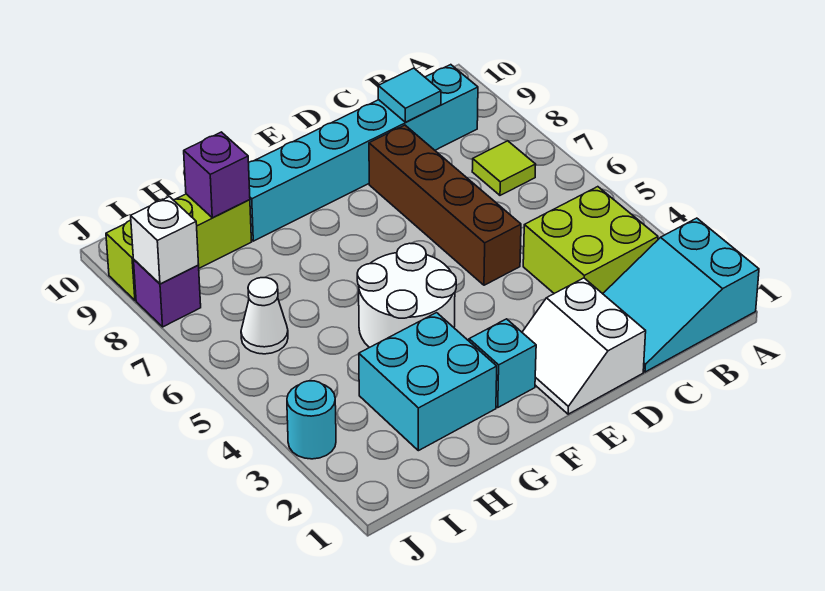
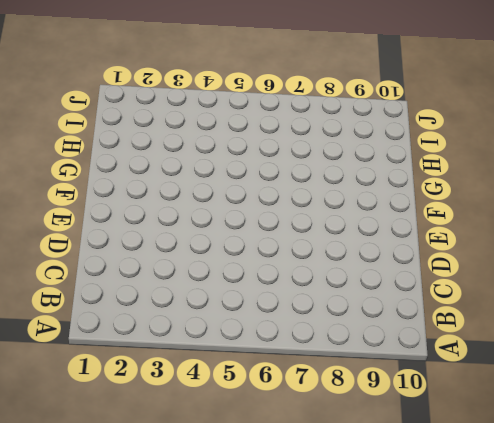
none -> cyan 2x3 slope [603,218,759,372]
none -> lime 2x2 brick [523,187,658,294]
none -> lime 1x1 tile [472,141,536,195]

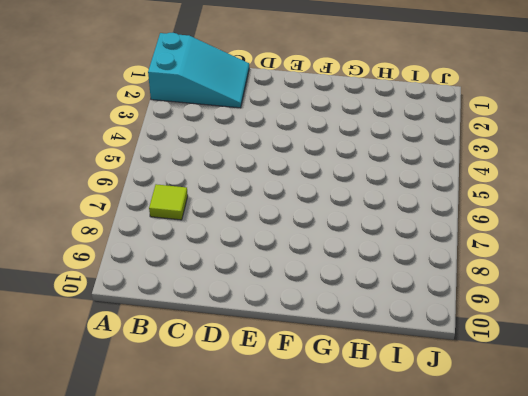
none -> lime 2x2 brick [523,187,658,294]
none -> cyan 1x6 brick [249,65,478,241]
none -> white 2x2 slope [522,278,646,414]

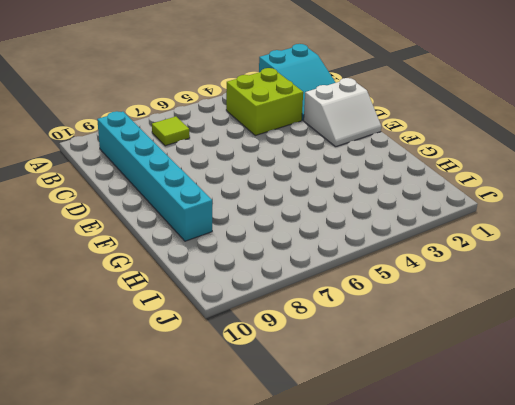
none -> brown 1x4 brick [369,125,521,285]
none -> cyan 1x1 brick [469,319,536,407]
none -> white 2x2 round brick [357,243,456,348]

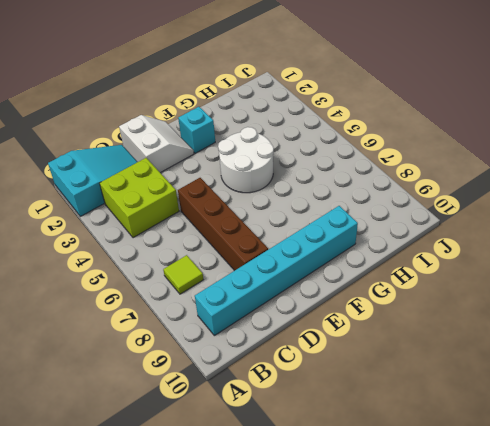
none -> cyan 2x2 brick [359,313,497,451]
none -> lime 1x3 brick [106,194,251,300]
none -> white 1x1 cone [241,278,288,354]

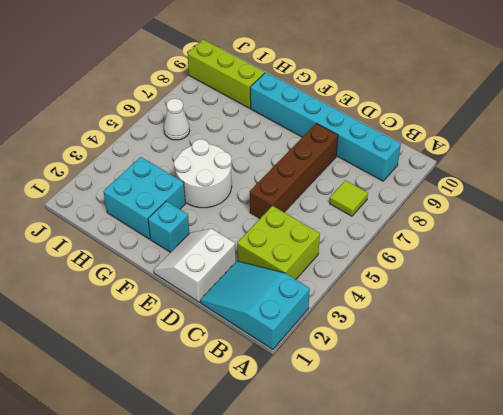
none -> cyan 1x1 round brick [287,381,336,459]
none -> purple 1x1 brick [134,260,201,327]
none -> cyan 1x1 tile [378,68,441,122]

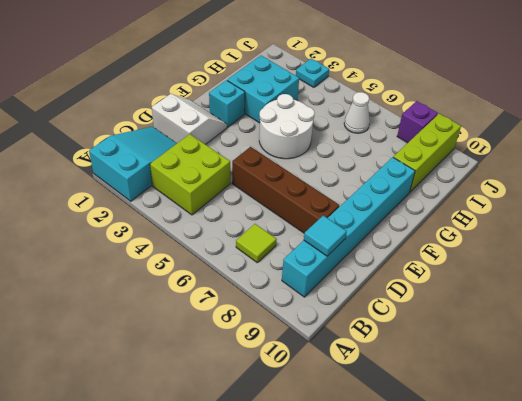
cyan 1x1 plate [296,59,329,87] -> cyan 1x1 round brick [287,381,336,459]
none -> purple 1x1 brick [184,132,250,218]
none -> white 1x1 brick [131,197,199,284]

